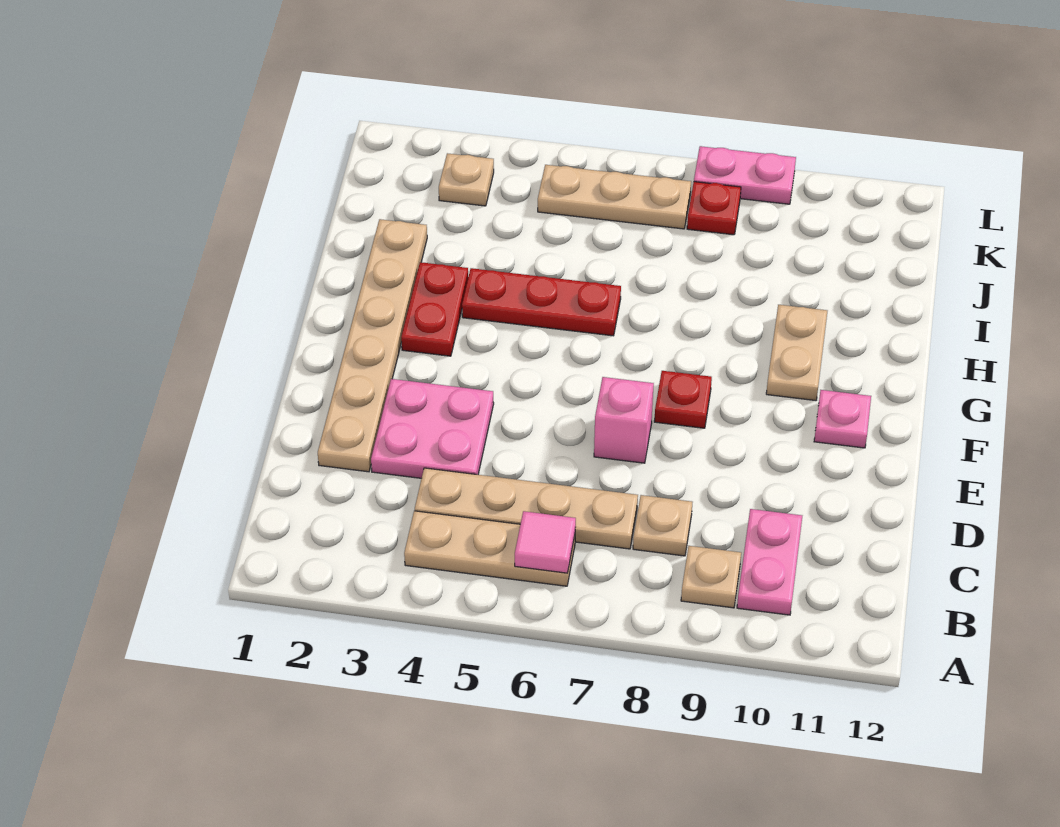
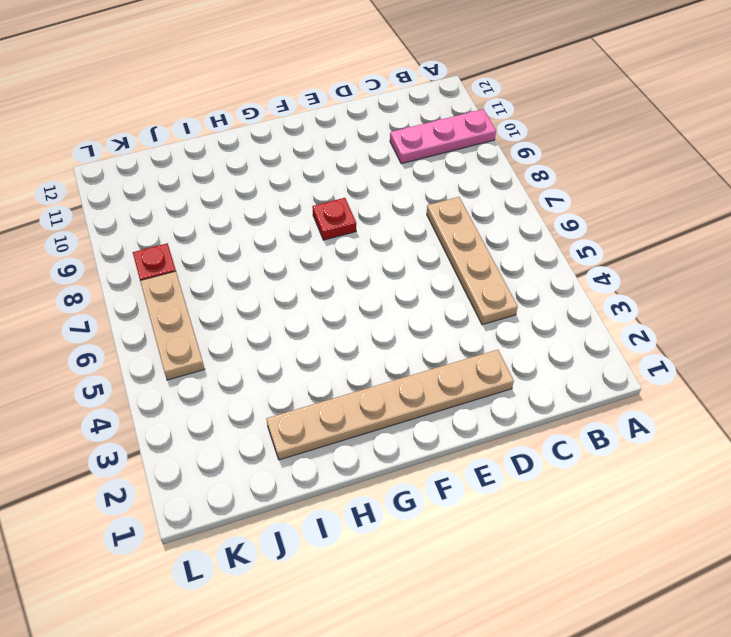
pink 1x3 plate [390,109,496,164] -> pink 1x2 plate [737,509,802,615]
none -> tan 1x3 plate [404,511,575,586]
none -> tan 1x1 plate [681,546,741,608]
none -> tan 1x1 plate [633,495,692,556]

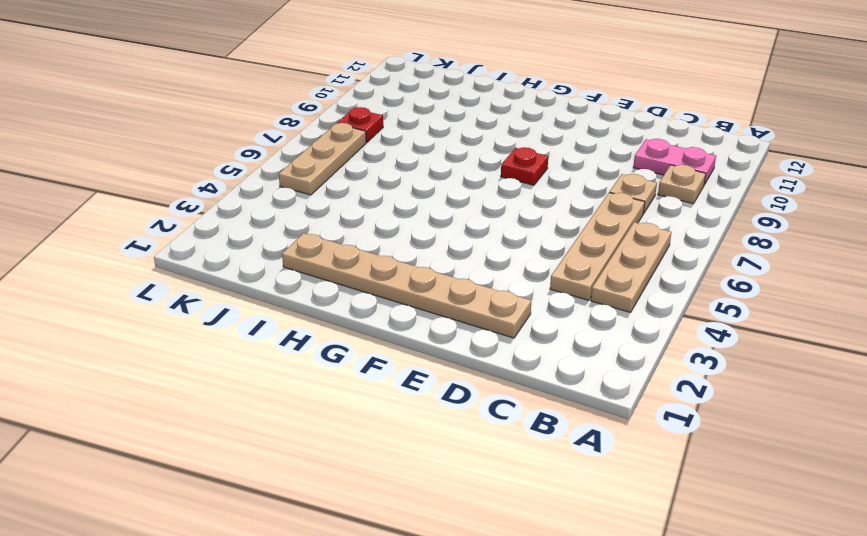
none -> pink 2x2 plate [371,379,494,478]
none -> pink 1x1 brick [594,377,654,463]
none -> pink 1x1 plate [814,390,871,448]

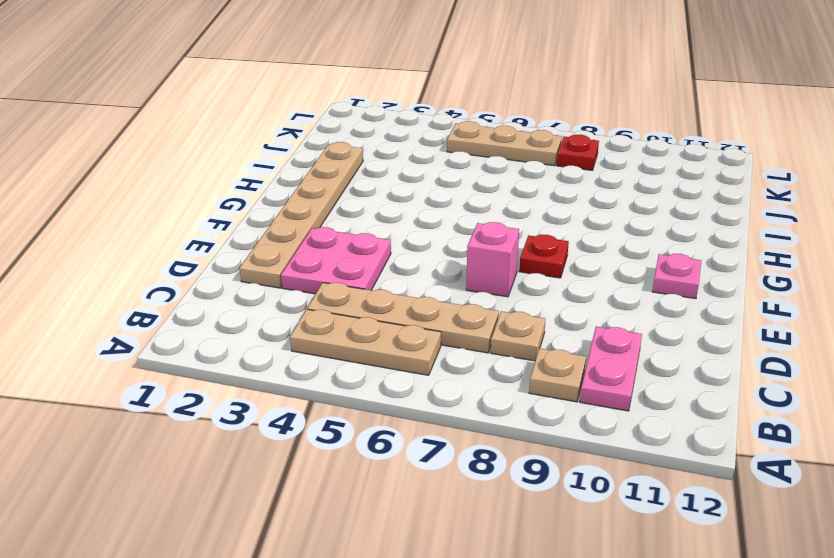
none -> red 1x2 plate [401,262,468,356]
none -> tan 1x2 plate [766,305,827,401]
none -> red 1x3 plate [462,268,621,336]

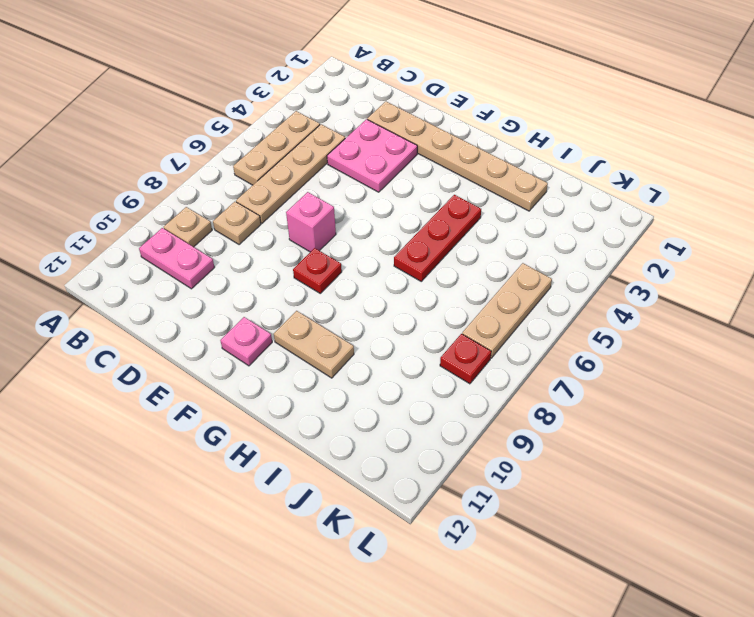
none -> red 1x2 plate [401,262,468,356]
none -> tan 1x1 plate [439,153,494,206]
none -> pink 1x2 plate [694,146,796,204]

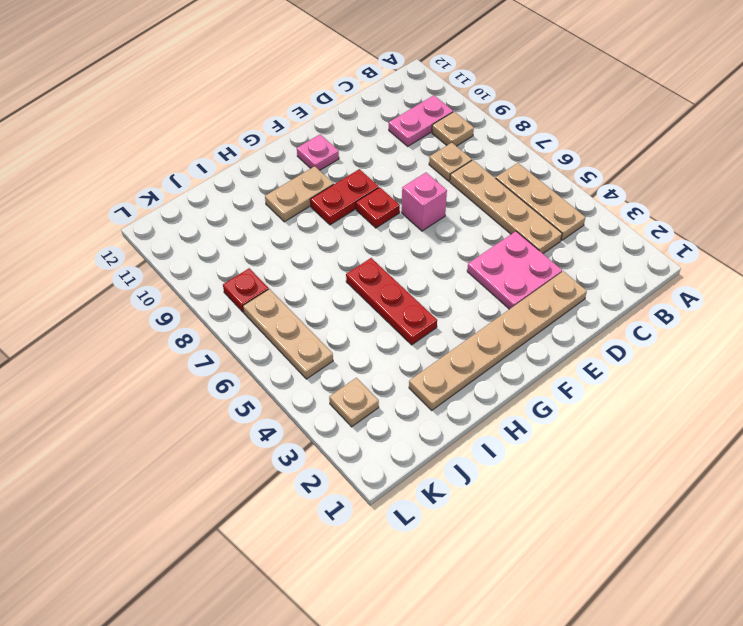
red 1x2 plate [310,169,379,225] -> red 1x2 plate moved to [401,262,468,356]
none -> pink 1x2 plate [694,146,796,204]
none -> pink 1x1 tile [515,511,576,573]

